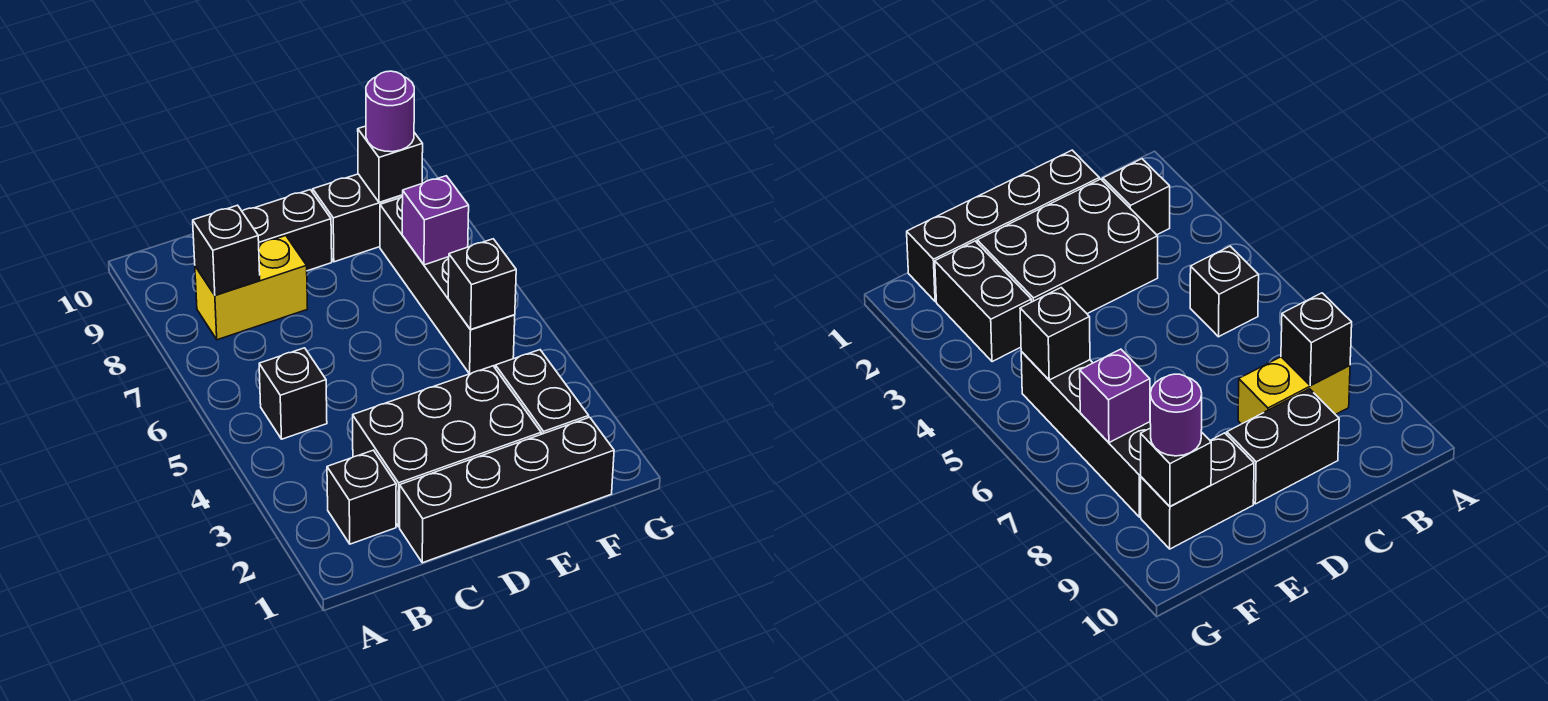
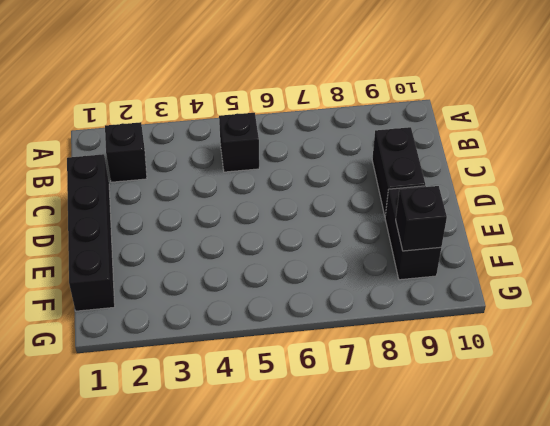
none -> yellow 1x2 brick [195,236,308,340]
none -> black 2x3 brick [353,366,541,527]
none -> black 1x2 brick [495,350,589,434]

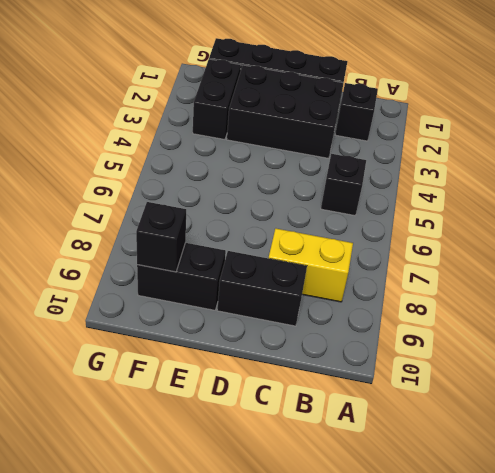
none -> black 1x4 brick [380,196,515,374]
none -> black 1x1 brick [193,205,260,295]
none -> black 1x1 brick [448,239,516,330]

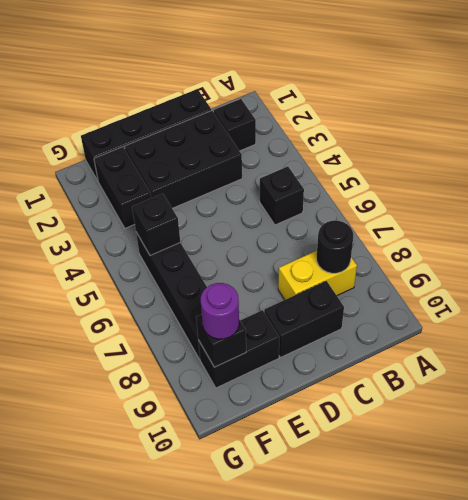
black 1x1 round brick [317,221,353,273] -> black 1x1 brick [193,205,260,295]
none -> purple 1x1 brick [402,176,469,265]

